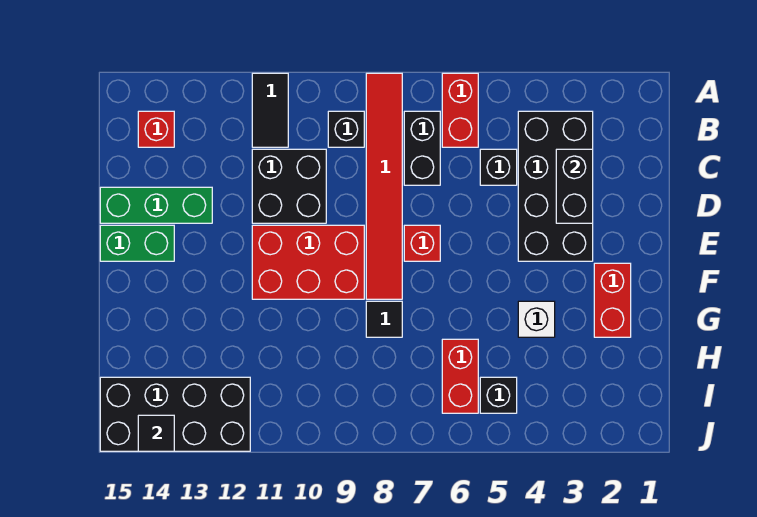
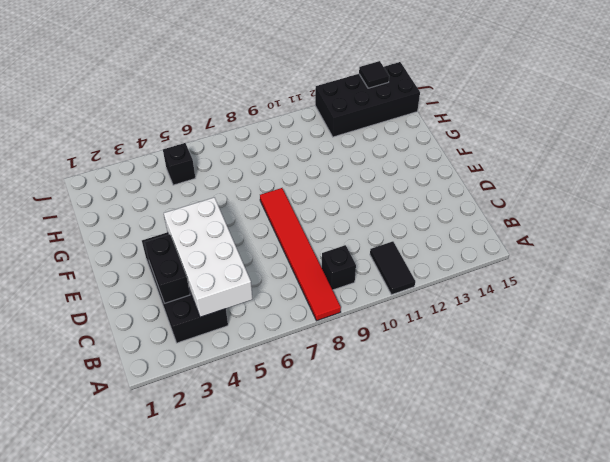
white 2x4 brick [164,197,253,317] -> none
none -> red 1x2 brick [442,73,478,147]
none -> black 1x2 brick [404,111,440,185]
none -> red 1x1 brick [138,111,174,147]

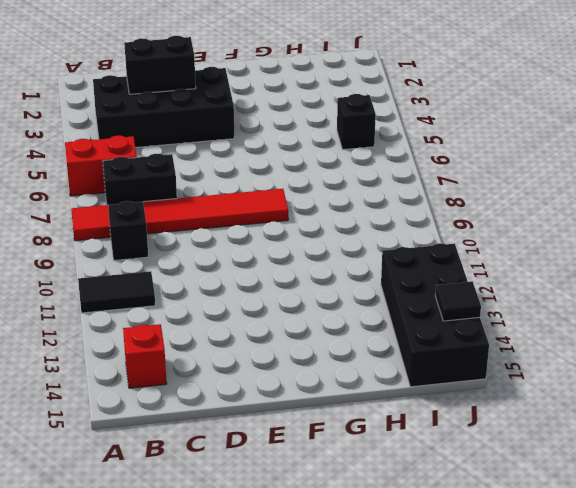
none -> black 1x1 brick [480,149,517,185]
none -> black 2x2 brick [252,149,326,223]
none -> green 1x3 brick [100,187,212,223]

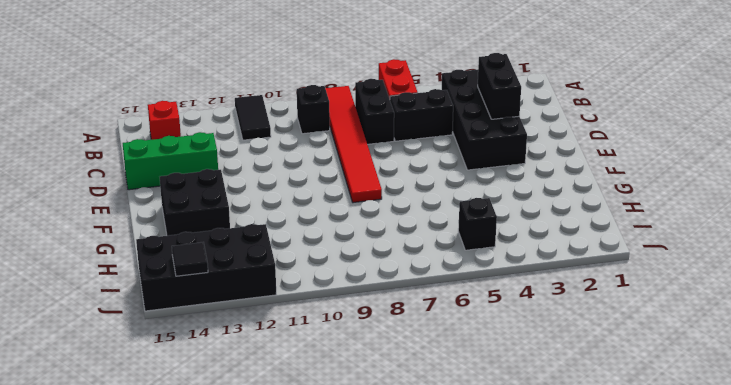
black 1x2 brick [390,89,453,141] -> black 1x1 brick [480,149,517,185]
black 2x2 brick [160,169,230,236] -> black 2x2 brick moved to [252,149,326,223]
none -> red 1x1 brick [404,225,440,261]
none -> red 2x3 brick [252,225,364,299]
none -> green 1x2 brick [100,225,174,261]

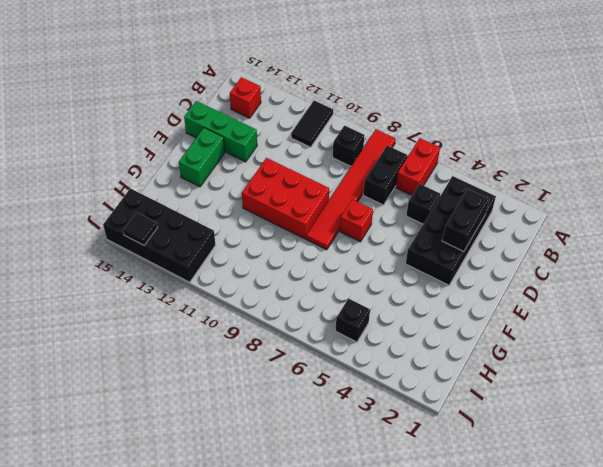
green 1x2 brick [179,128,225,187] -> green 1x2 brick turned to [100,225,174,261]
none -> black 2x2 brick [252,149,326,223]
none -> red 1x2 brick [594,263,631,337]
none -> white 1x1 brick [518,301,555,337]

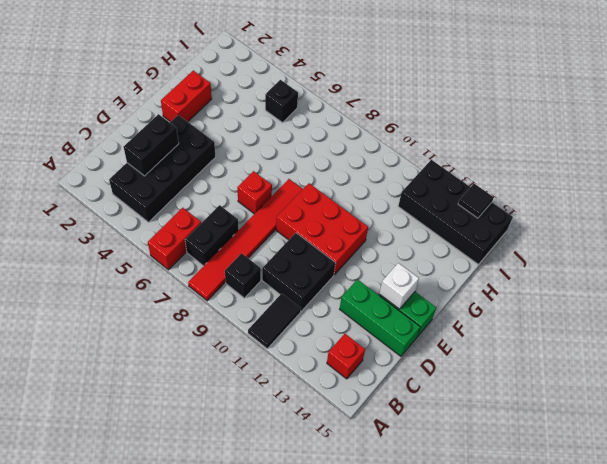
white 1x1 brick [379,263,419,309] -> white 1x1 brick moved to [518,301,555,337]
none -> black 1x1 brick [480,149,517,185]
none -> black 1x1 tile [366,301,402,337]
none -> red 1x2 brick [442,339,478,413]

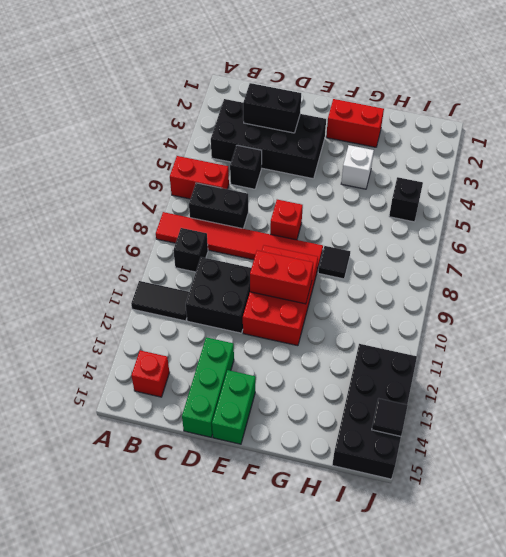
red 1x2 brick [250,251,313,304] -> red 1x2 brick moved to [442,339,478,413]

